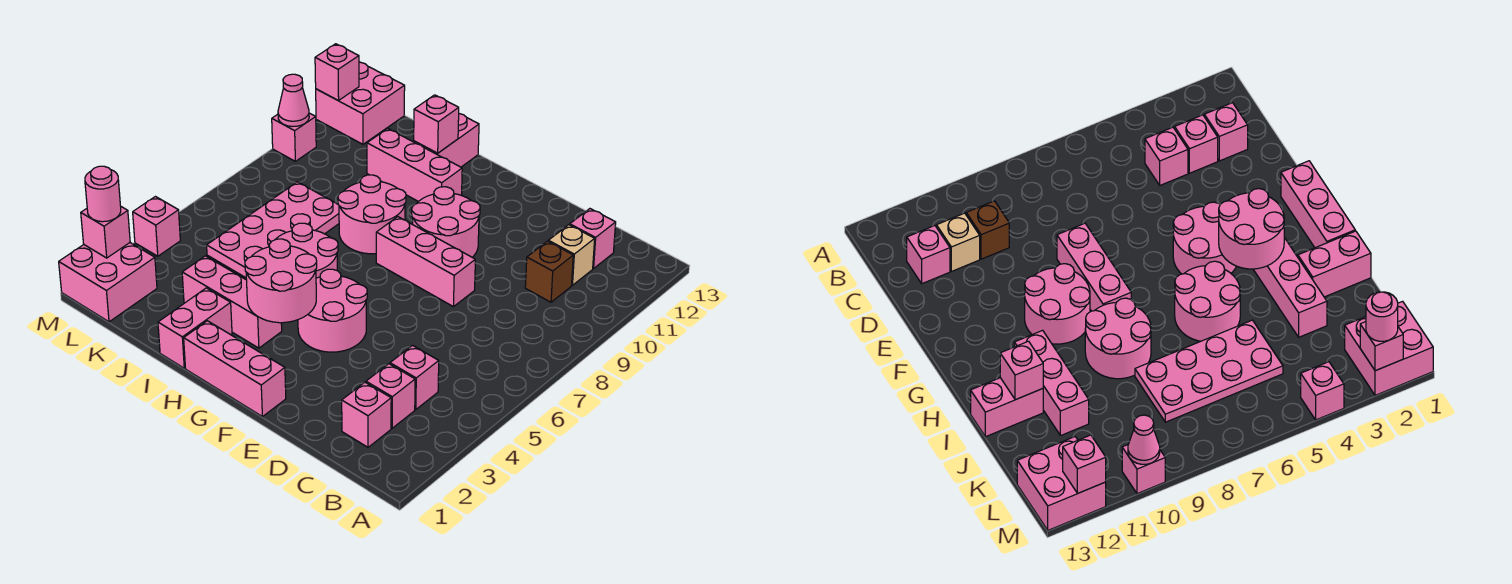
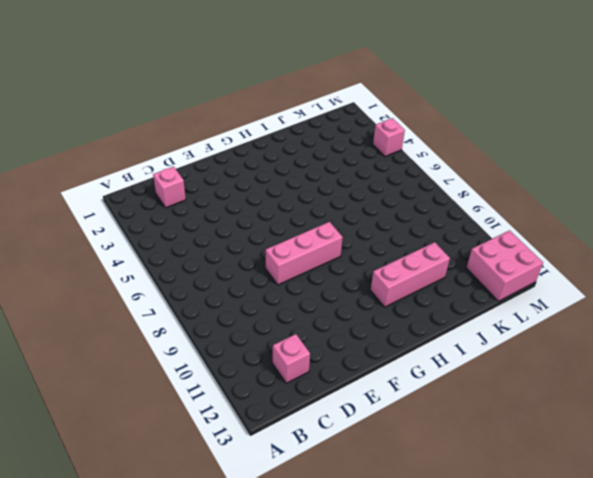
none -> pink 1x1 brick [366,364,415,428]
none -> pink 1x1 brick [390,345,439,410]
none -> brown 1x1 brick [525,241,573,302]

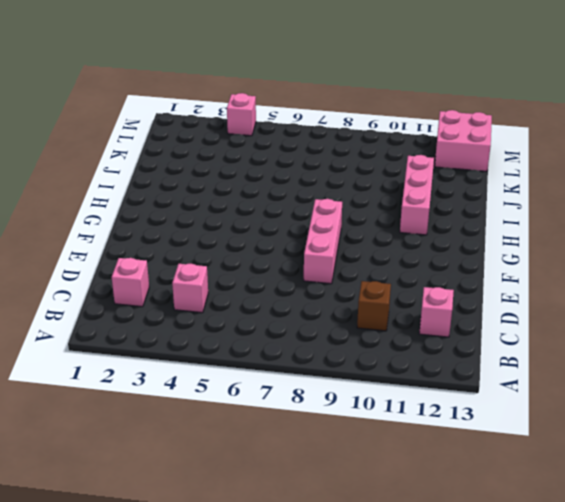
none -> pink 1x1 brick [366,364,415,428]
none -> tan 1x1 brick [548,225,595,285]
none -> pink 1x3 brick [184,321,286,417]

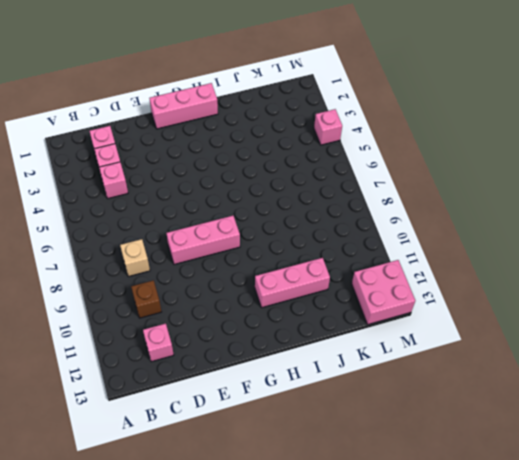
tan 1x1 brick [120,239,150,277] -> tan 1x1 brick moved to [548,225,595,285]
none -> pink 2x2 round brick [298,269,367,352]
none -> pink 2x2 round brick [412,187,480,257]
none -> pink 1x3 brick [182,256,282,348]

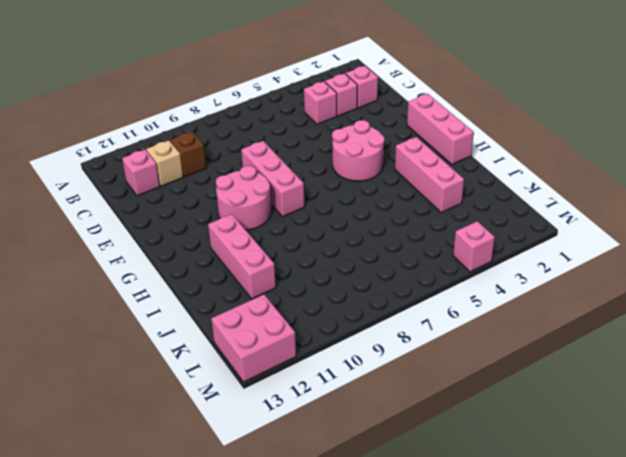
none -> pink 2x2 round brick [275,223,338,278]
none -> pink 2x2 round brick [338,175,406,254]
none -> pink 1x2 brick [158,288,232,368]

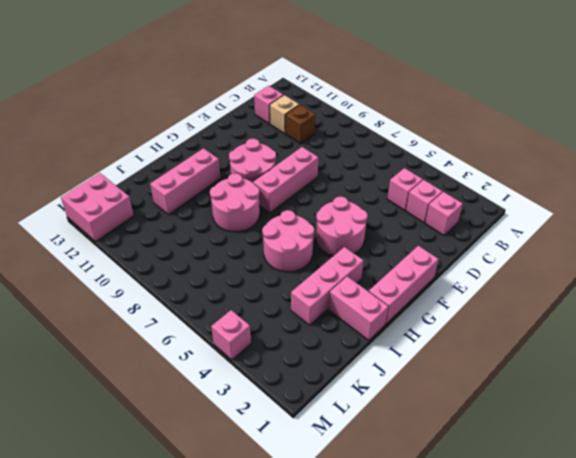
none -> pink 1x2 brick [414,114,479,167]
none -> pink 2x4 plate [207,182,339,278]
none -> pink 2x2 brick [59,243,157,322]

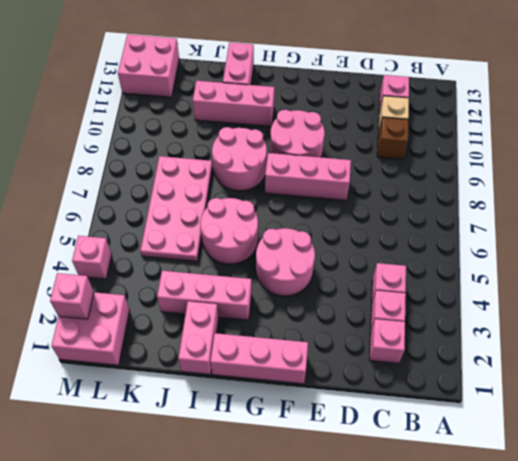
none -> pink 1x1 brick [272,113,316,161]
none -> pink 2x2 round brick [245,239,317,323]
none -> pink 1x1 brick [414,95,459,153]

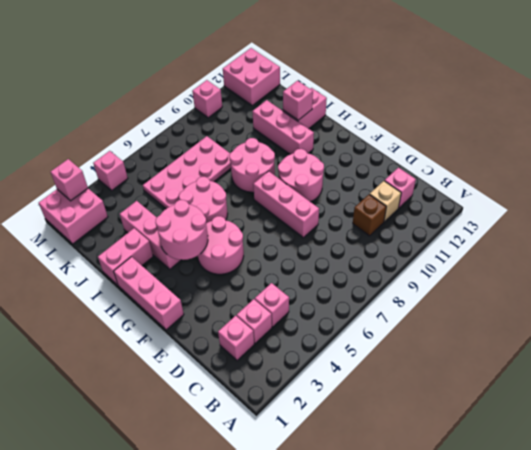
none -> pink 1x1 cone [278,74,309,127]
none -> pink 1x1 brick [315,44,359,100]
none -> pink 1x1 round brick [85,166,121,222]

